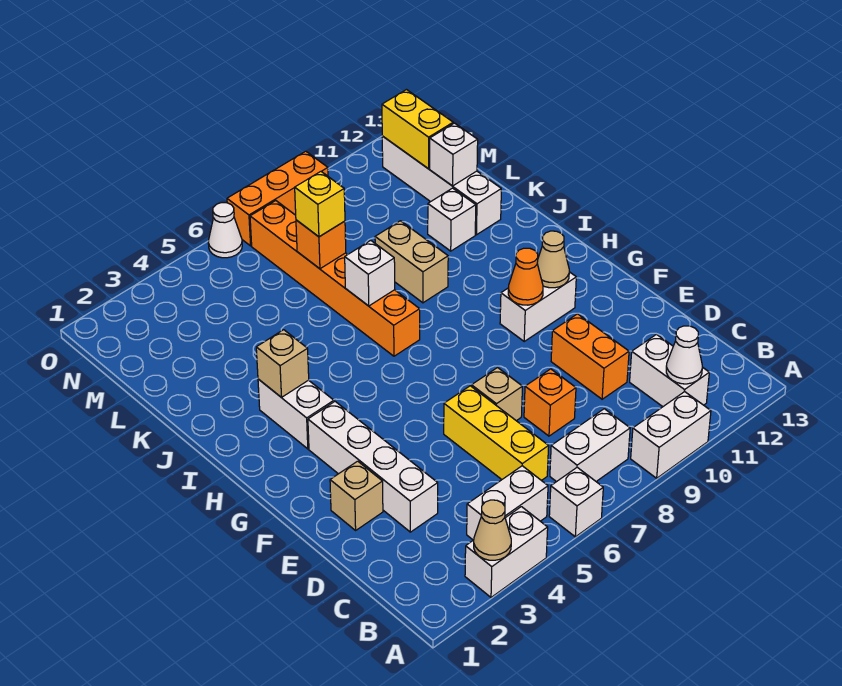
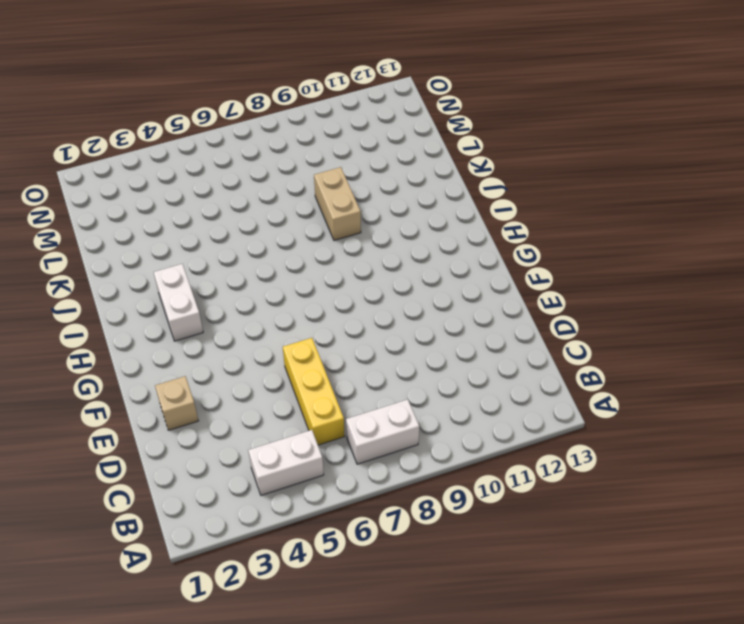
none -> white 1x2 brick [465,507,548,597]
none -> white 1x1 brick [549,467,603,537]
none -> white 1x2 brick [631,392,711,478]
none -> white 1x2 brick [630,334,709,407]

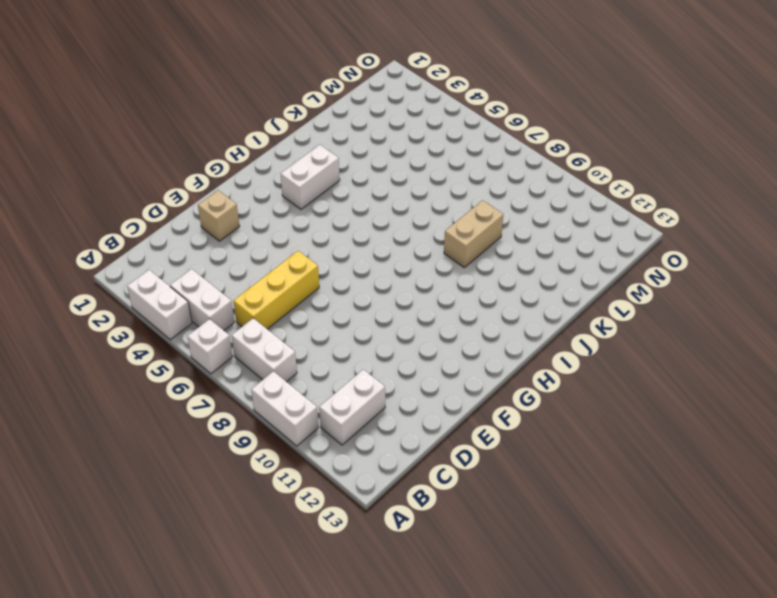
none -> white 1x4 brick [308,402,438,532]
none -> orange 1x1 brick [524,369,576,436]
none -> orange 1x2 brick [551,314,629,399]
none -> tan 1x1 brick [472,368,522,421]

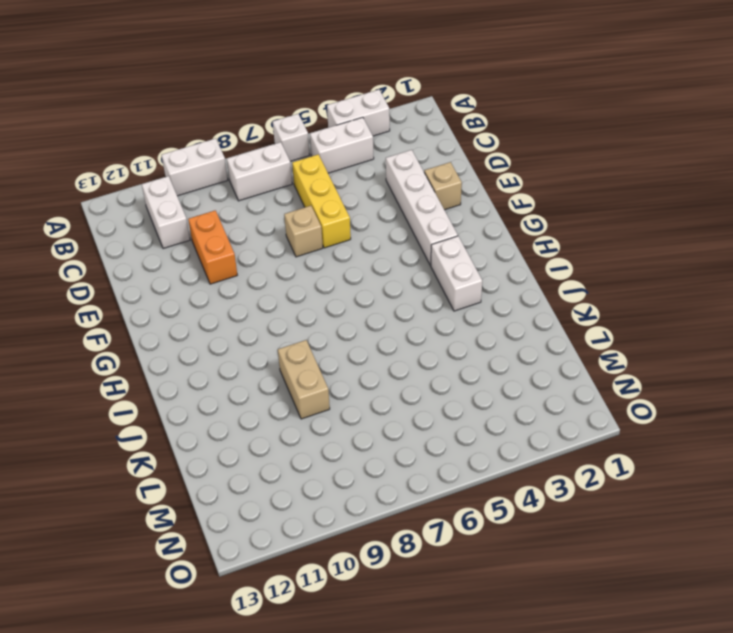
none -> orange 1x1 brick [524,369,576,436]
none -> white 1x2 brick [500,272,576,341]
none -> orange 1x6 brick [250,201,420,356]
none -> white 1x1 brick [428,188,476,251]

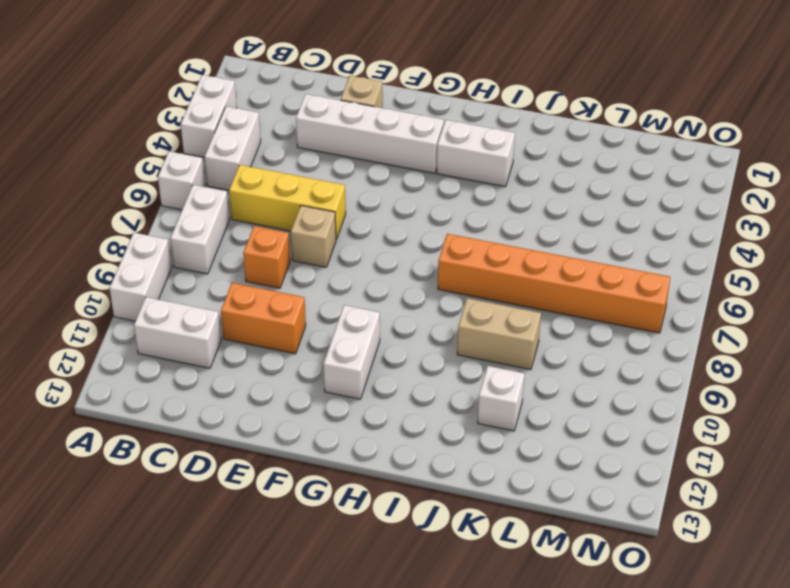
none -> white 1x4 brick [382,136,501,235]
none -> white 1x1 cone [208,203,242,258]
none -> orange 1x3 brick [227,151,328,246]
none -> tan 1x1 cone [474,500,511,560]

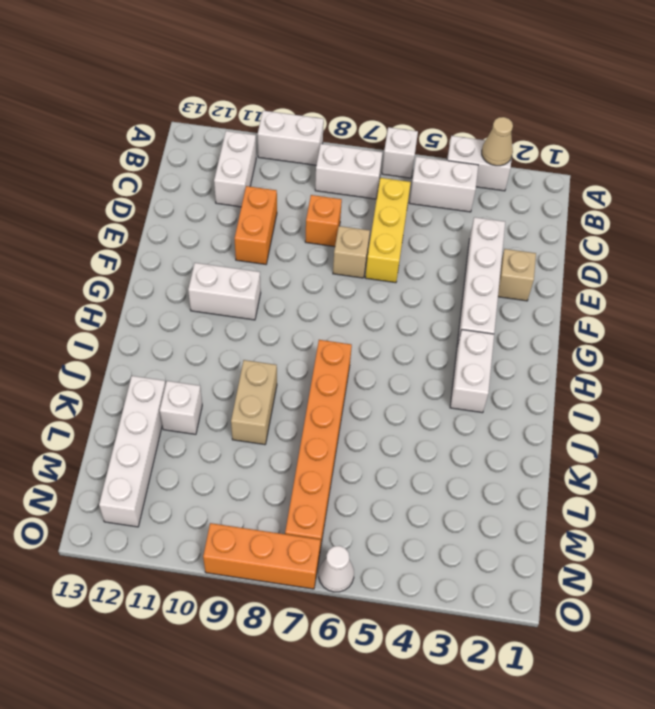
none -> white 1x1 cone [666,326,702,384]
none -> orange 1x1 cone [508,248,543,305]
none -> tan 1x1 cone [537,231,569,288]
none -> tan 1x1 brick [256,330,309,398]

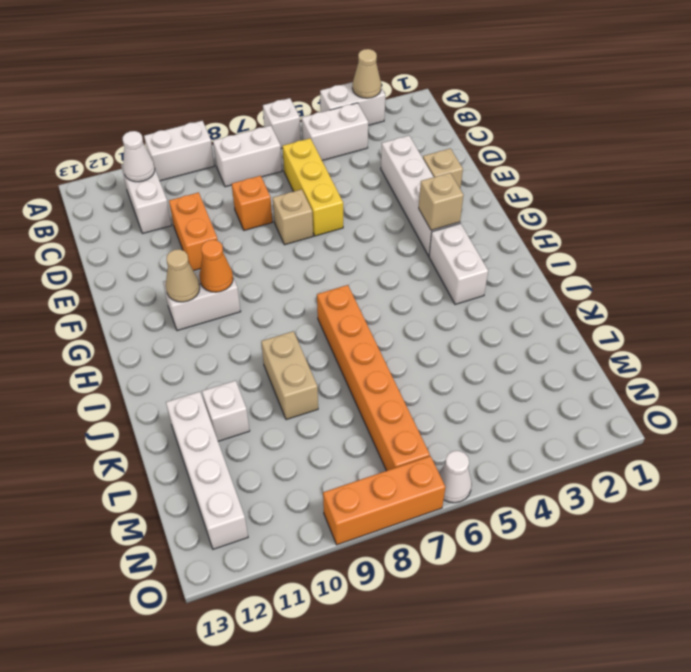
tan 1x1 brick [419,173,464,230] -> tan 1x1 brick moved to [256,330,309,398]
none -> white 1x1 brick [345,240,395,306]
none -> orange 1x1 brick [296,220,346,269]
none -> white 1x1 brick [430,123,478,186]
none -> yellow 1x2 brick [382,90,453,169]

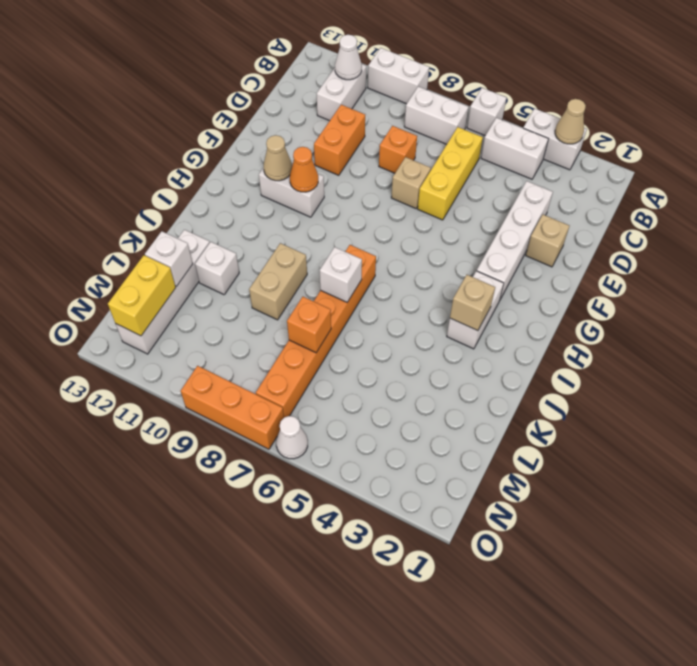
none -> yellow 1x1 brick [295,172,345,237]

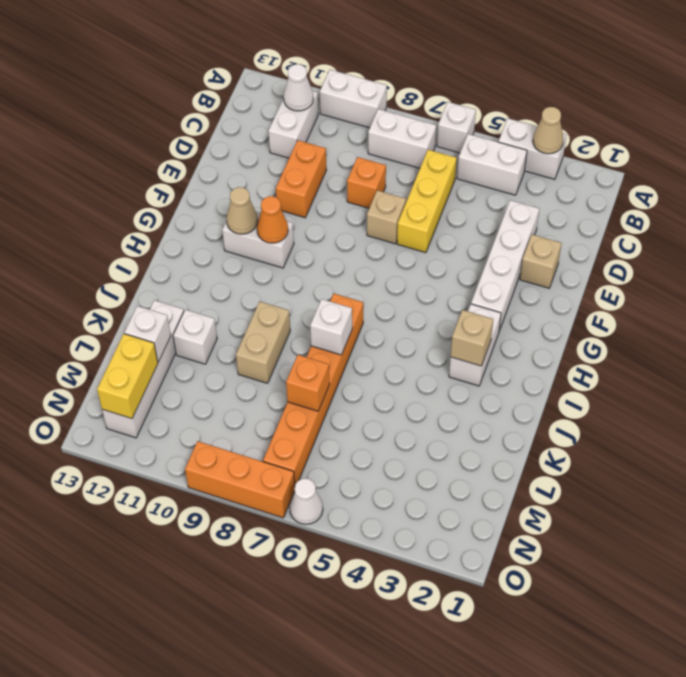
none -> yellow 1x1 brick [295,172,345,237]

